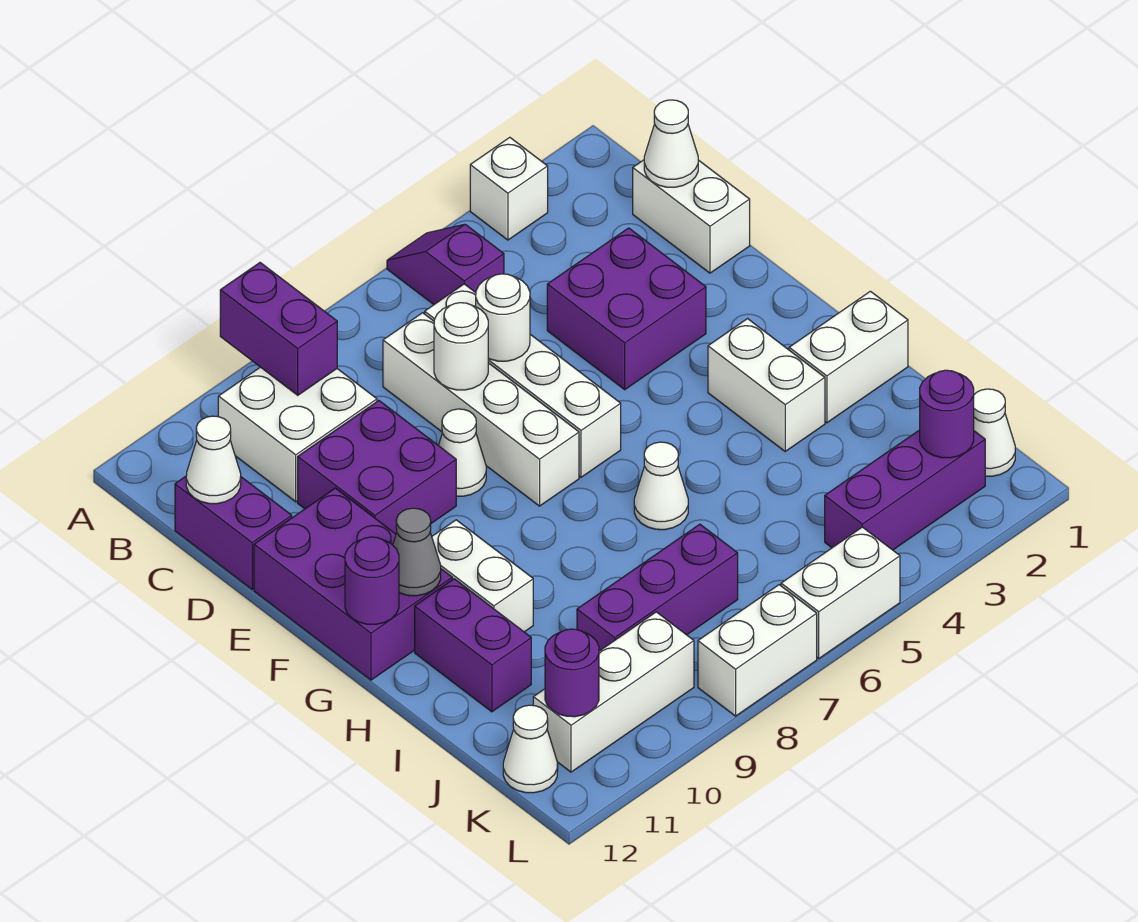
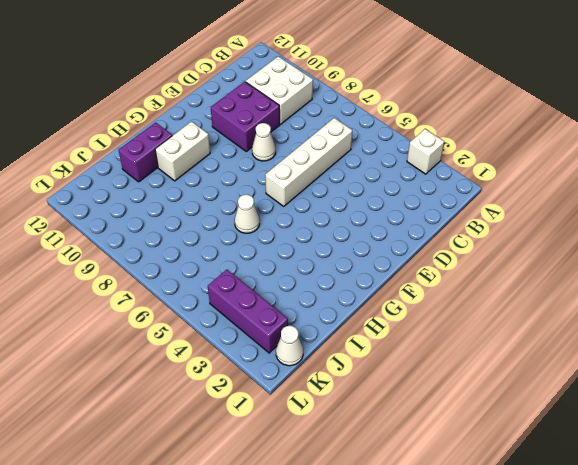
none -> purple 1x2 slope [387,224,504,305]
none -> white 1x2 brick [633,160,750,273]
none -> white 1x4 brick [383,313,579,506]
none -> purple 1x2 brick [175,476,292,589]

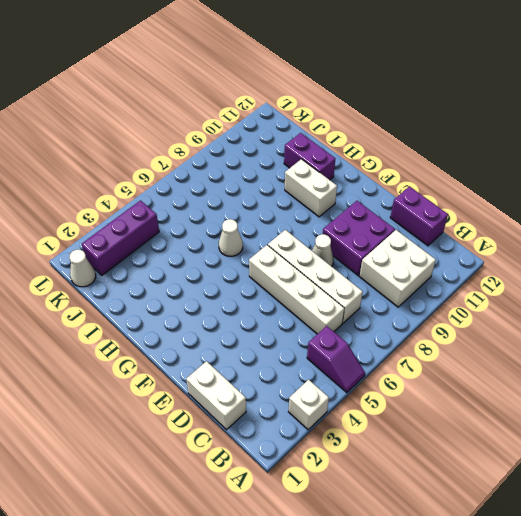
none -> purple 2x2 brick [547,228,706,390]
none -> purple 2x3 brick [254,488,452,680]
none -> white 1x2 brick [708,319,825,451]
none -> white 1x2 brick [789,291,908,423]

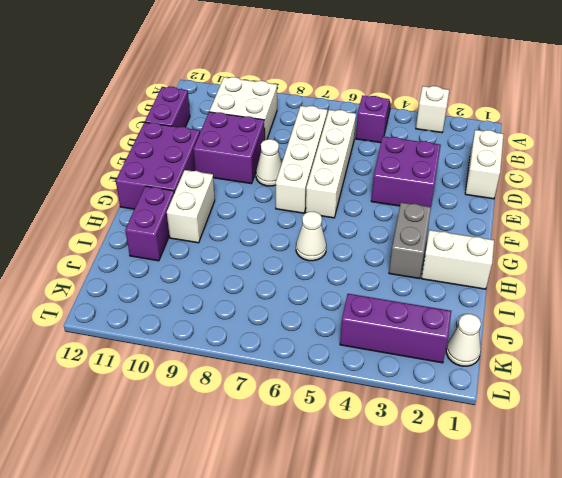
grey 1x2 brick [389,203,431,279] -> white 1x2 brick [708,319,825,451]
none -> purple 1x3 brick [577,524,738,651]
none -> white 1x3 brick [533,612,694,772]
none -> white 1x1 cone [503,705,558,793]
none -> white 1x2 brick [781,527,900,658]

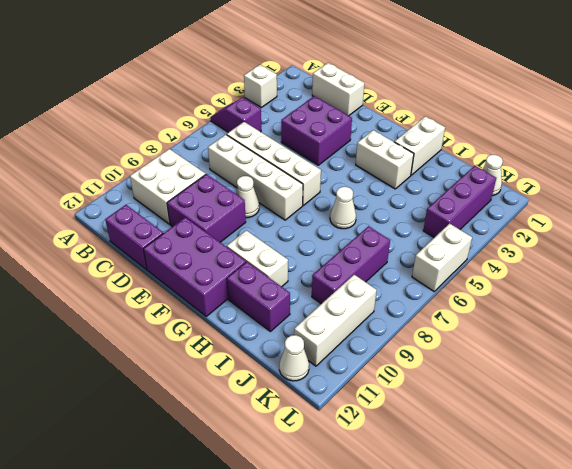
none -> white 1x2 brick [698,585,817,716]
none -> purple 1x2 brick [220,263,337,395]
none -> white 1x1 cone [644,100,698,187]
none -> white 1x1 cone [186,416,241,504]

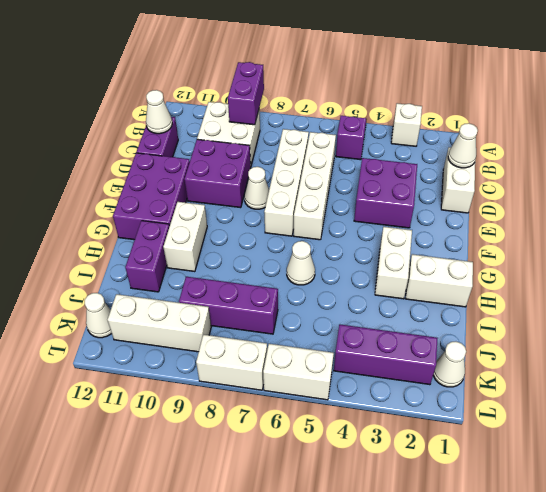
none -> white 1x1 round brick [476,274,530,361]
none -> white 1x1 round brick [434,303,488,390]
none -> grey 1x1 cone [393,508,441,596]
none -> purple 1x1 round brick [345,537,399,624]

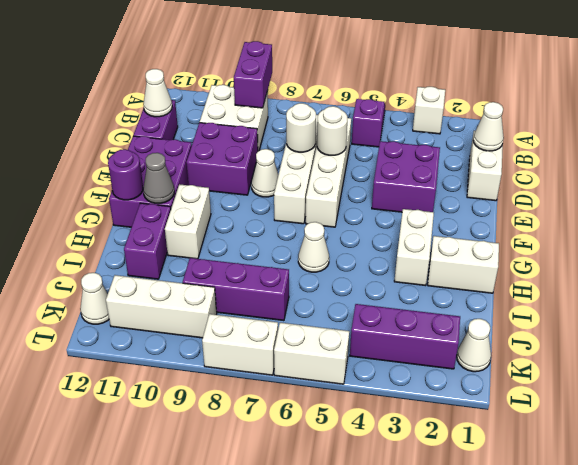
none -> purple 1x1 round brick [920,370,974,458]
none -> purple 1x1 round brick [545,629,599,717]

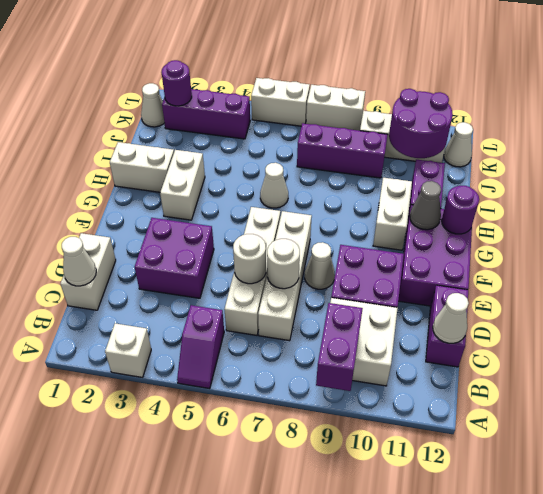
purple 2x2 round brick [389,89,453,158] -> purple 1x1 round brick [545,629,599,717]

